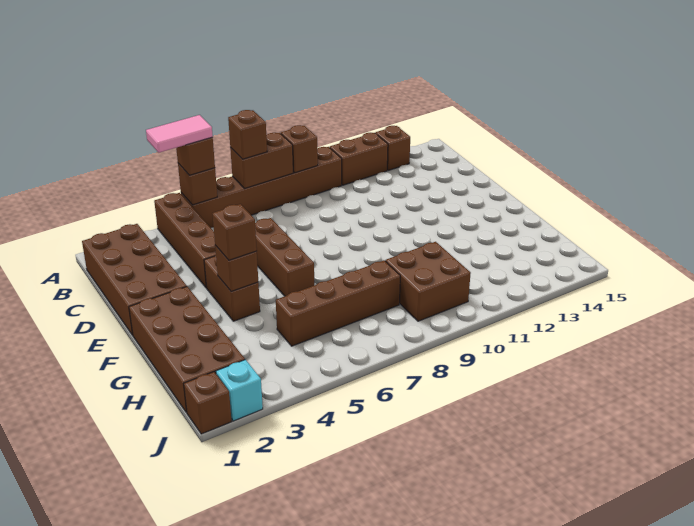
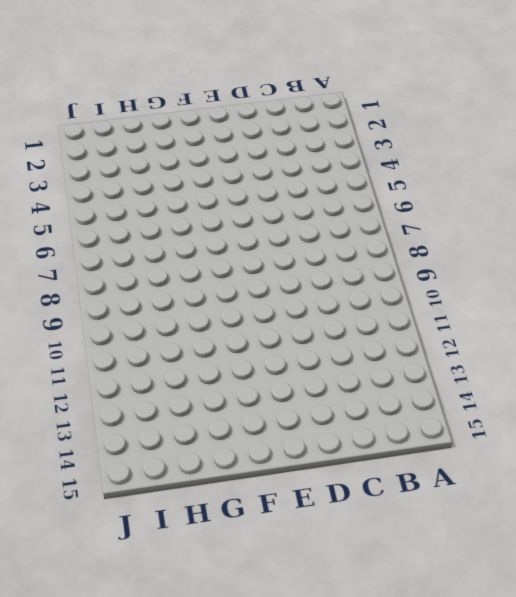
none -> brown 1x4 brick [154,193,216,288]
none -> brown 1x6 brick [181,147,342,228]
none -> brown 1x2 brick [330,133,388,185]

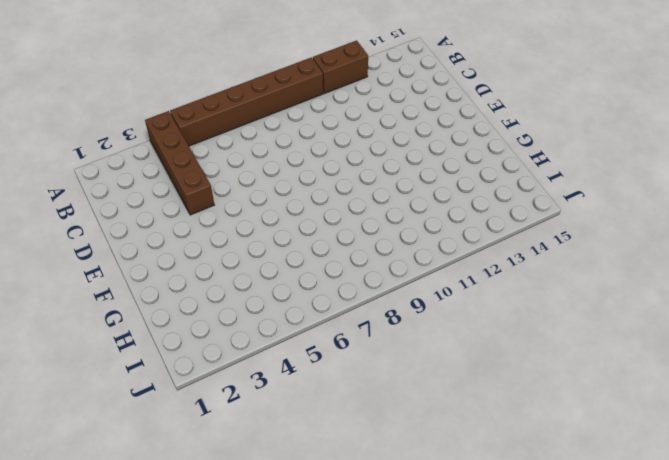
none -> brown 1x1 brick [375,126,410,170]
none -> brown 2x4 brick [82,224,187,335]
none -> brown 1x3 brick [255,218,314,296]

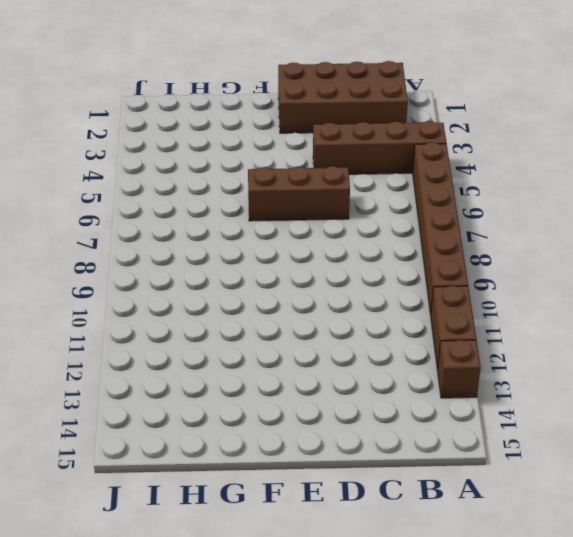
none -> brown 1x2 brick [204,255,260,321]
none -> brown 2x4 brick [129,287,245,413]
none -> brown 1x4 brick [276,260,400,346]

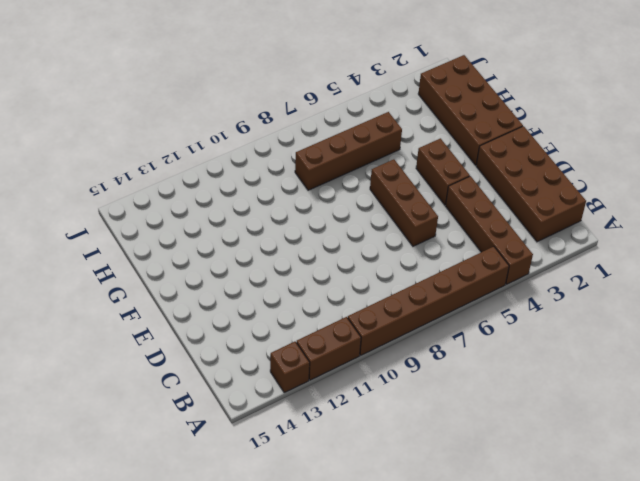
none -> brown 2x2 brick [385,242,471,321]
none -> brown 1x1 brick [184,372,232,434]
none -> cyan 1x1 brick [216,360,263,421]

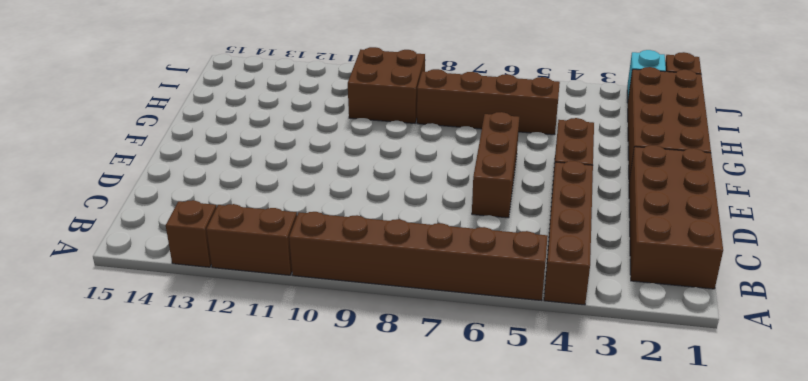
none -> brown 1x1 brick [178,163,217,205]
none -> brown 1x2 brick [230,133,293,189]
none -> brown 1x1 brick [281,125,318,173]

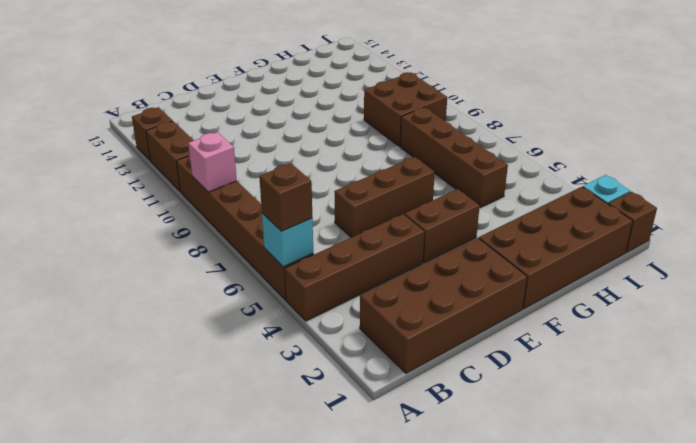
cyan 1x1 brick [262,213,313,267] -> brown 1x1 brick [178,163,217,205]
pink 1x1 brick [188,132,237,192] -> brown 1x1 brick [281,125,318,173]
none -> brown 1x2 brick [230,133,293,189]
none -> brown 1x1 brick [215,246,258,292]
none -> brown 1x1 brick [228,110,267,159]

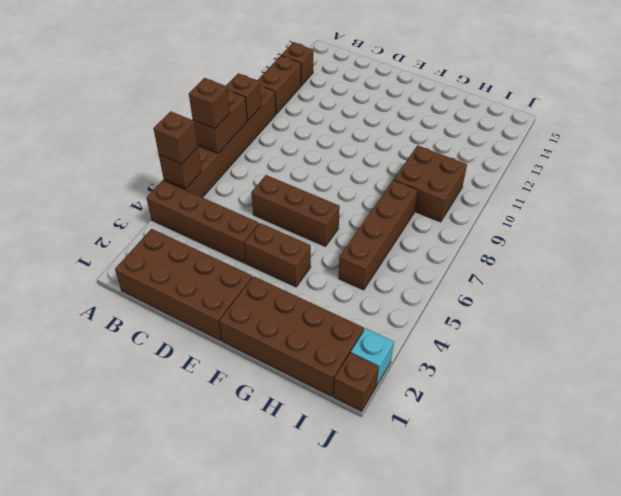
none -> brown 1x1 brick [215,246,258,292]
none -> brown 1x1 brick [212,204,257,260]
none -> pink 1x2 tile [146,115,213,153]

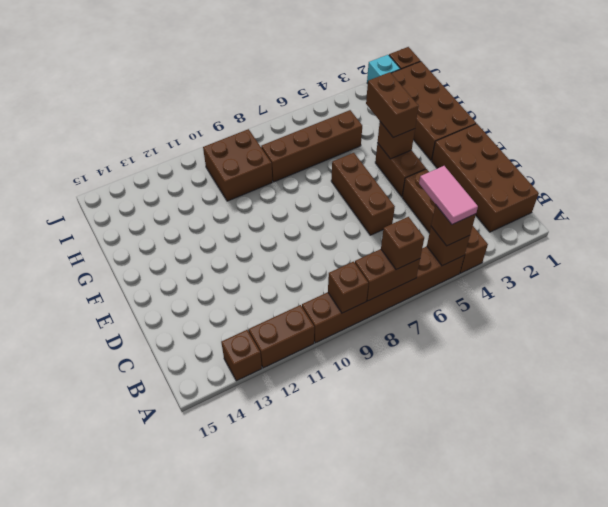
pink 1x2 tile [419,166,478,224] -> pink 1x2 tile turned to [146,115,213,153]
brown 1x2 brick [366,72,419,137] -> brown 1x1 brick [212,204,257,260]

